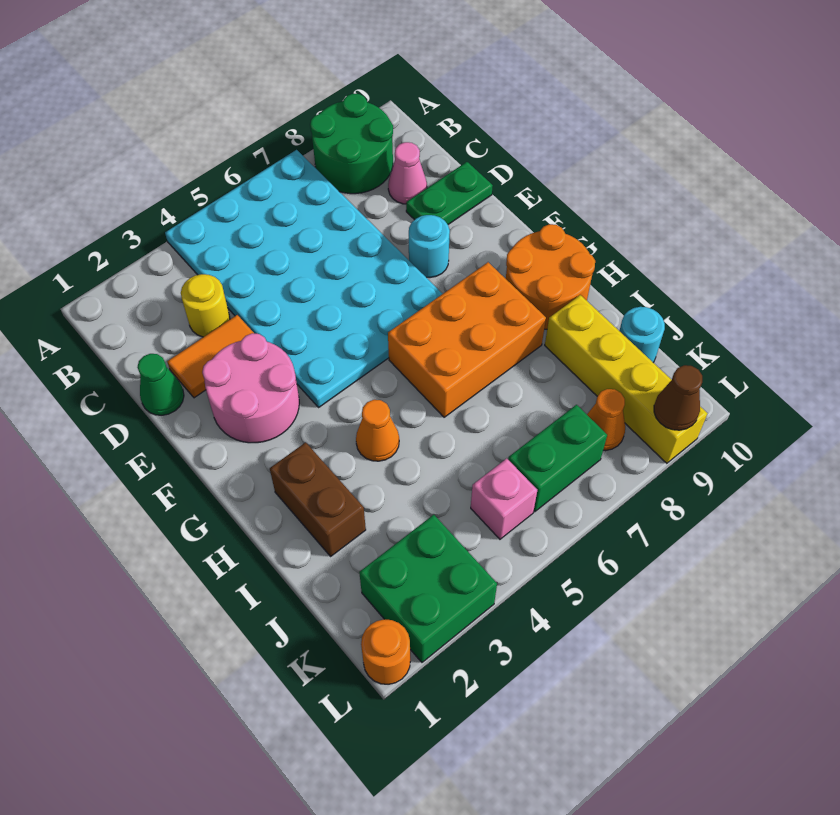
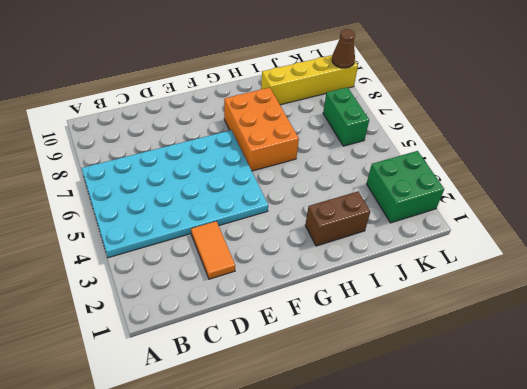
none -> green 2x2 round brick [310,94,393,194]
none -> yellow 1x1 round brick [181,274,230,337]
none -> pink 1x1 cone [388,142,427,204]

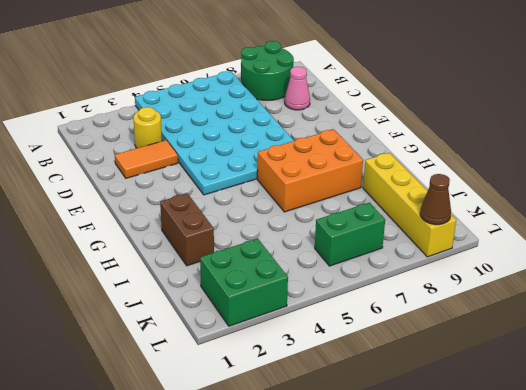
none -> green 1x1 cone [137,354,184,415]
none -> green 1x2 plate [406,162,493,224]
none -> pink 2x2 round brick [202,333,299,443]

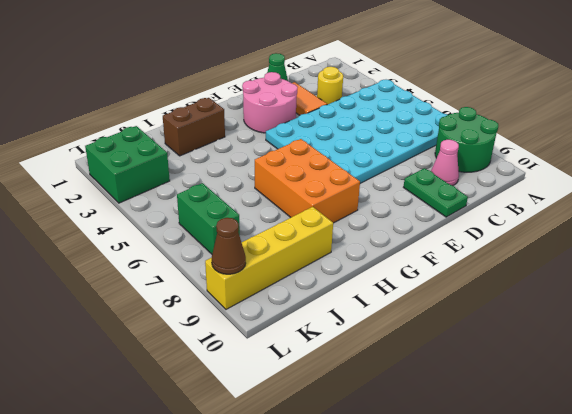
none -> cyan 1x1 round brick [409,215,450,278]
none -> orange 2x2 round brick [506,224,595,329]
none -> orange 1x1 cone [356,400,399,461]

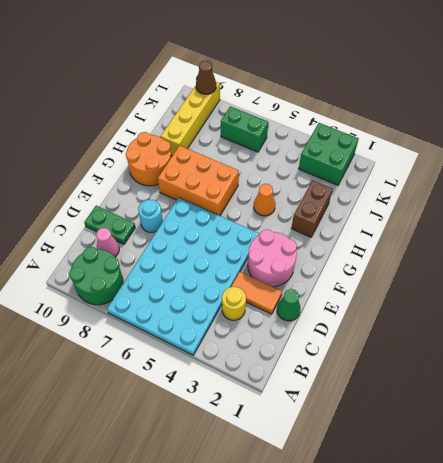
none -> cyan 1x1 round brick [619,307,665,362]
none -> pink 1x1 brick [471,458,537,539]
none -> orange 1x1 cone [587,389,625,451]

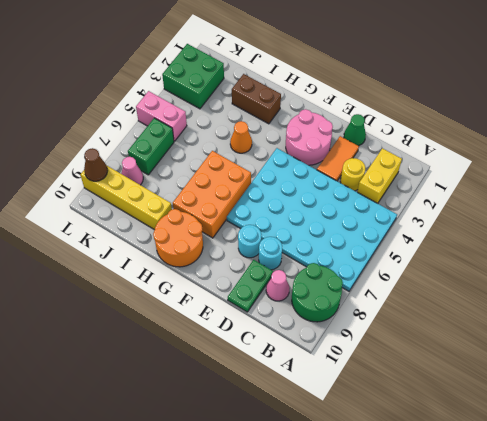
yellow 1x2 brick [357,148,402,204] -> none
cyan 1x1 round brick [259,237,282,270] -> cyan 1x1 round brick moved to [619,307,665,362]
pink 1x2 brick [136,91,187,141] -> pink 1x1 brick [471,458,537,539]
pink 1x1 cone [121,157,143,185] -> orange 1x1 cone [587,389,625,451]
none -> orange 1x1 round brick [361,619,410,684]

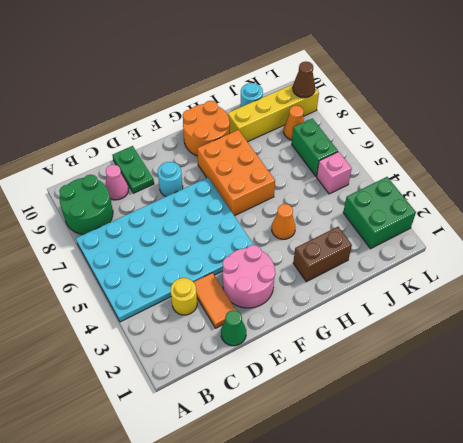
none -> orange 1x1 round brick [361,619,410,684]

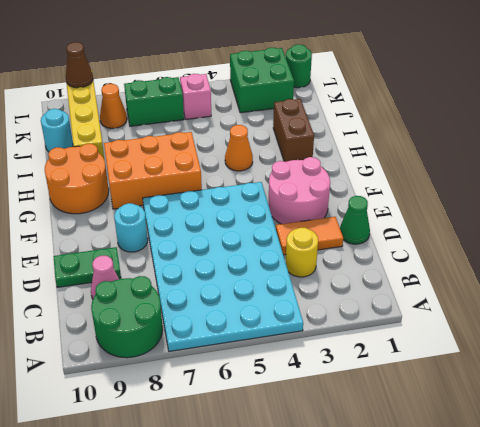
green 1x1 round brick [286,44,312,88] -> orange 1x1 round brick [361,619,410,684]

